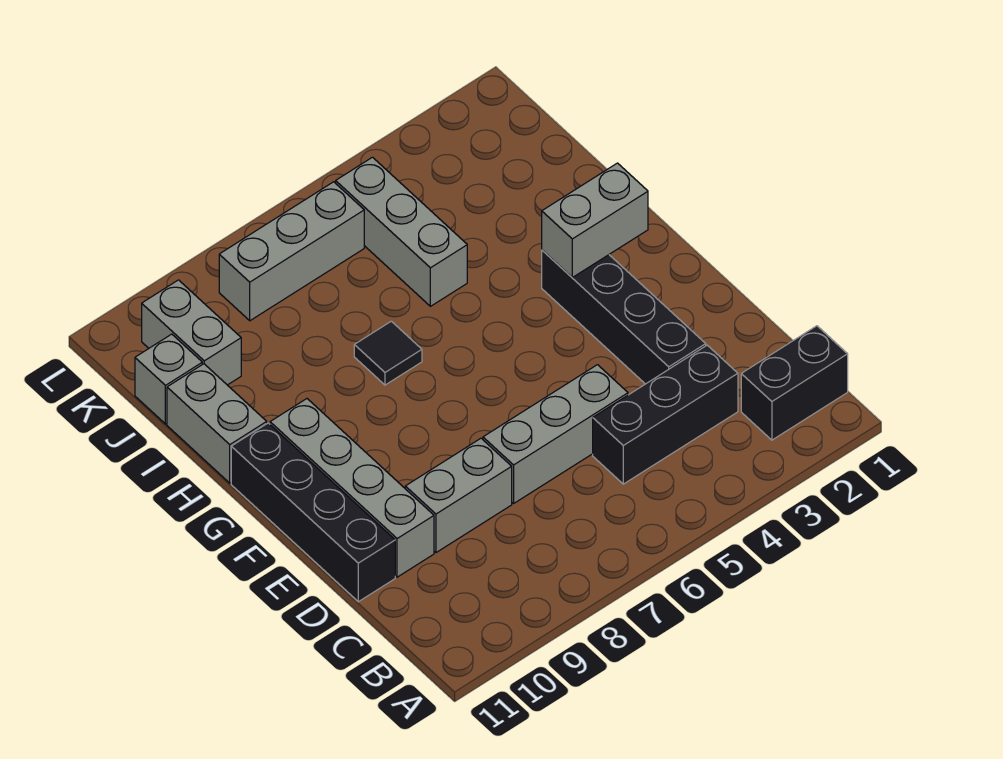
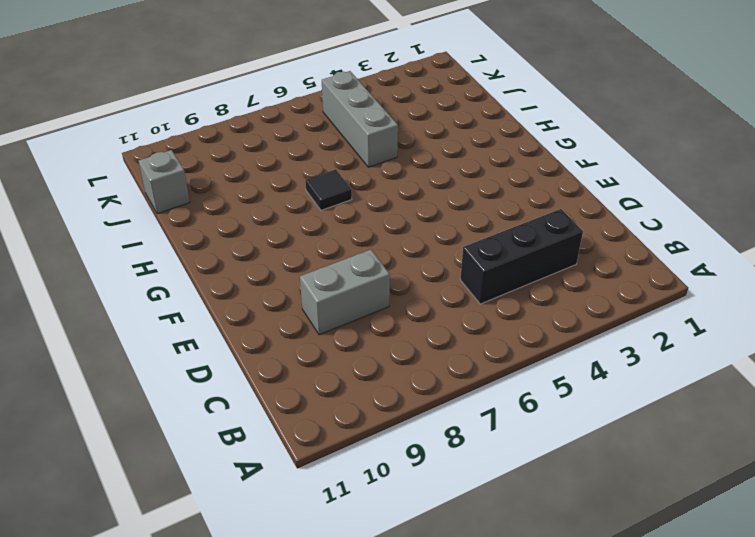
none -> black 1x2 brick [741,326,848,440]
none -> black 1x4 brick [542,250,706,384]
none -> grey 1x3 brick [483,365,628,503]

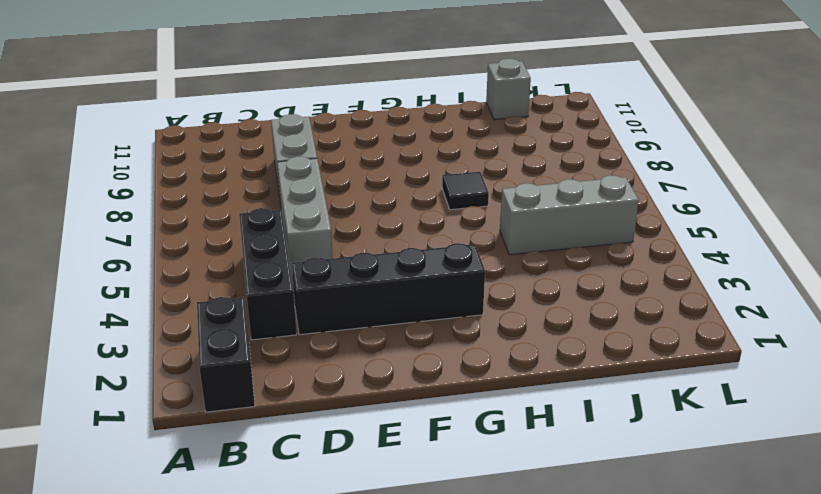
none -> grey 1x4 brick [270,399,434,577]
none -> black 1x4 brick [231,423,395,602]
none -> grey 1x2 brick [167,364,267,483]

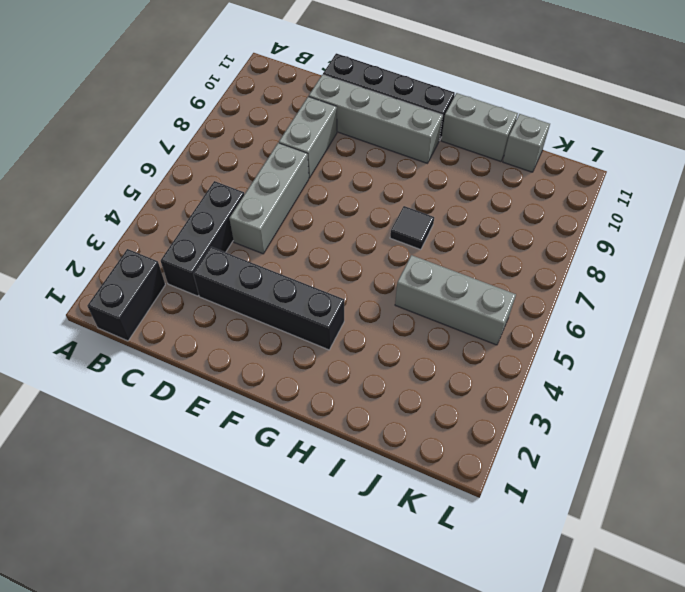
none -> grey 1x2 brick [142,280,241,385]
none -> grey 1x3 brick [219,182,364,321]
none -> grey 1x2 brick [542,163,648,277]

